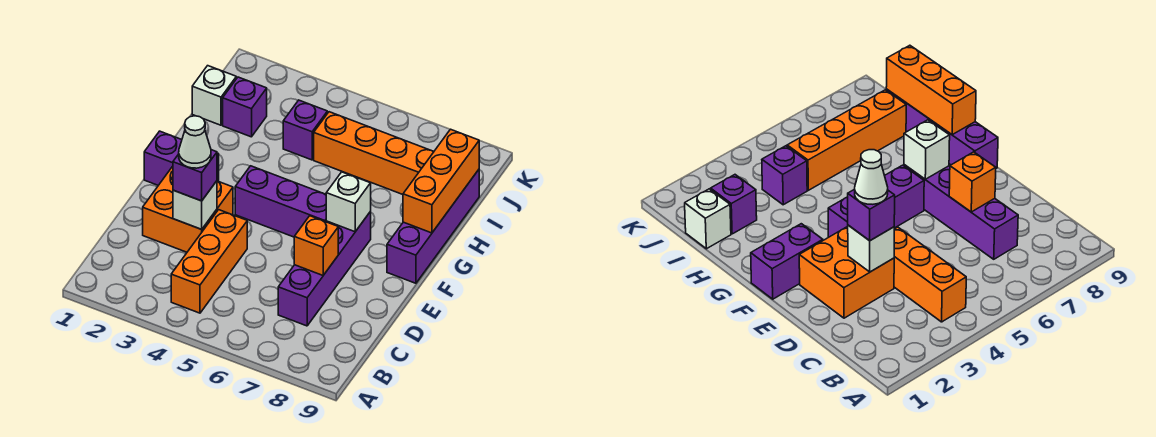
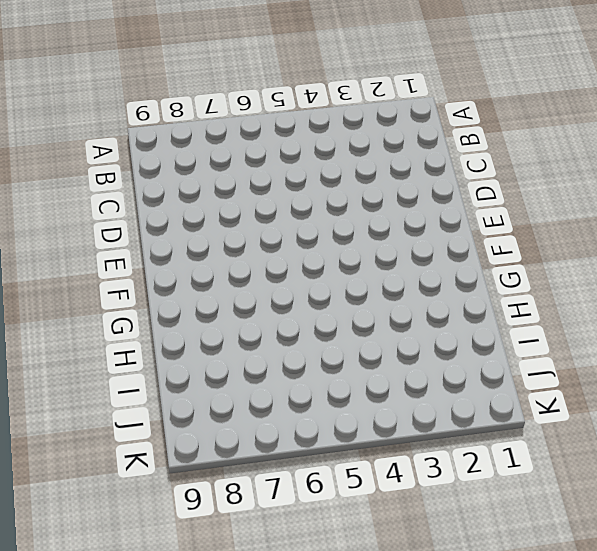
none -> orange 1x3 brick [171,210,247,313]
none -> purple 1x4 brick [278,212,371,326]
none -> orange 2x2 brick [143,166,233,252]

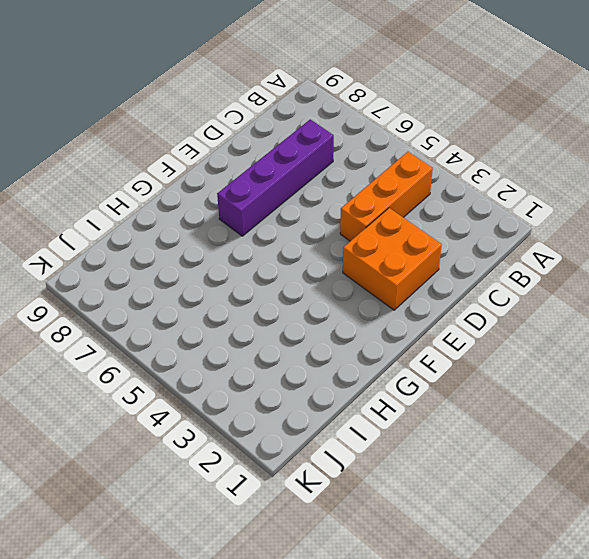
none -> purple 1x2 brick [144,131,219,185]
none -> purple 1x3 brick [235,166,326,237]
none -> purple 1x4 brick [387,170,479,283]

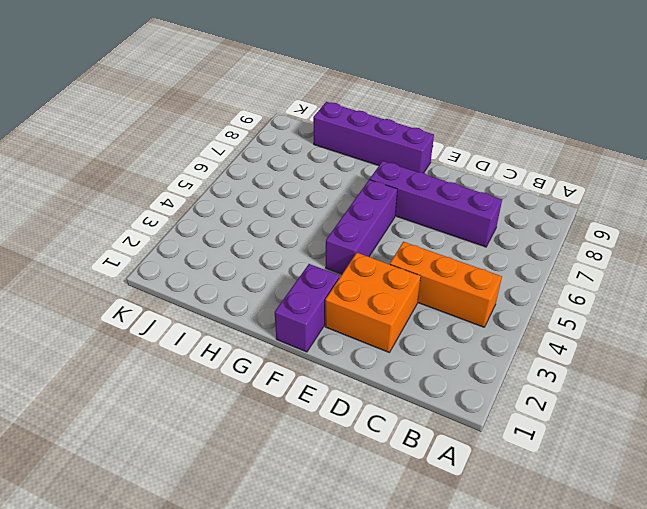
none -> white 1x1 brick [192,66,236,125]
none -> purple 1x1 brick [223,77,267,137]
none -> purple 1x1 brick [283,100,327,160]

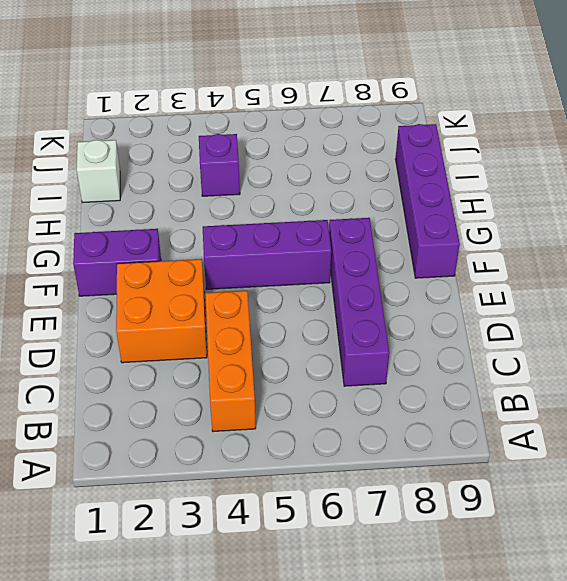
none -> purple 1x1 brick [223,77,267,137]
none -> orange 1x4 brick [314,112,434,194]
none -> white 1x1 brick [173,181,217,229]

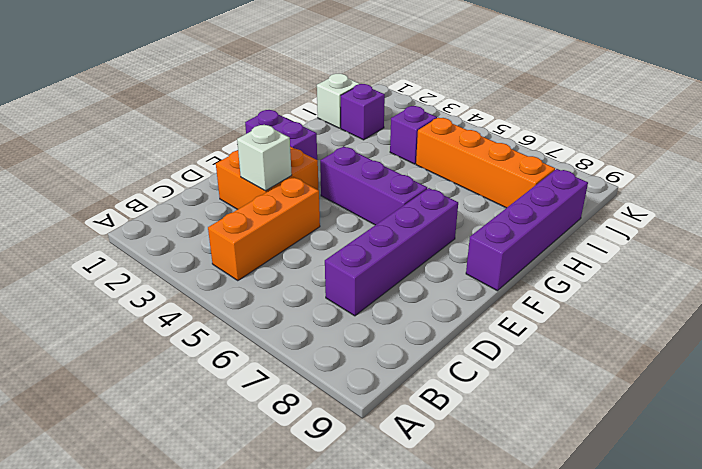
none -> orange 1x1 brick [294,216,338,275]
none -> white 1x1 brick [326,172,371,232]
none -> orange 1x3 brick [403,129,479,233]

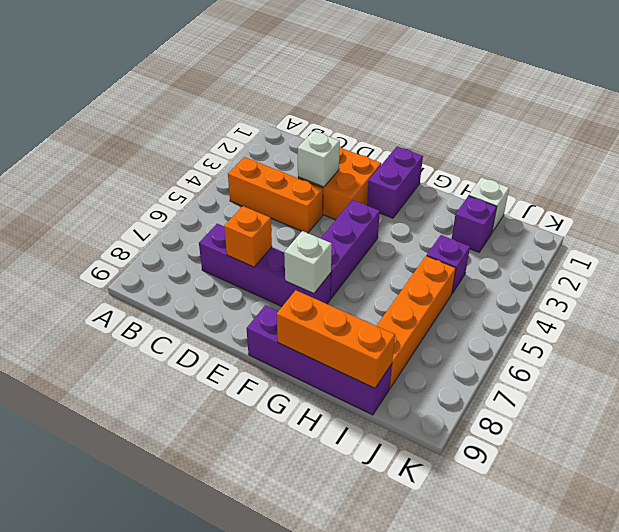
none -> purple 1x1 brick [173,150,217,201]
none -> white 1x1 cone [179,116,211,168]

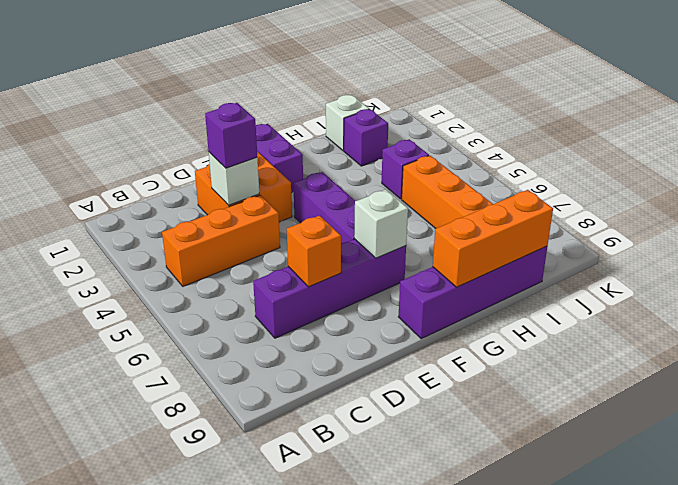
none -> white 1x1 cone [179,116,211,168]

